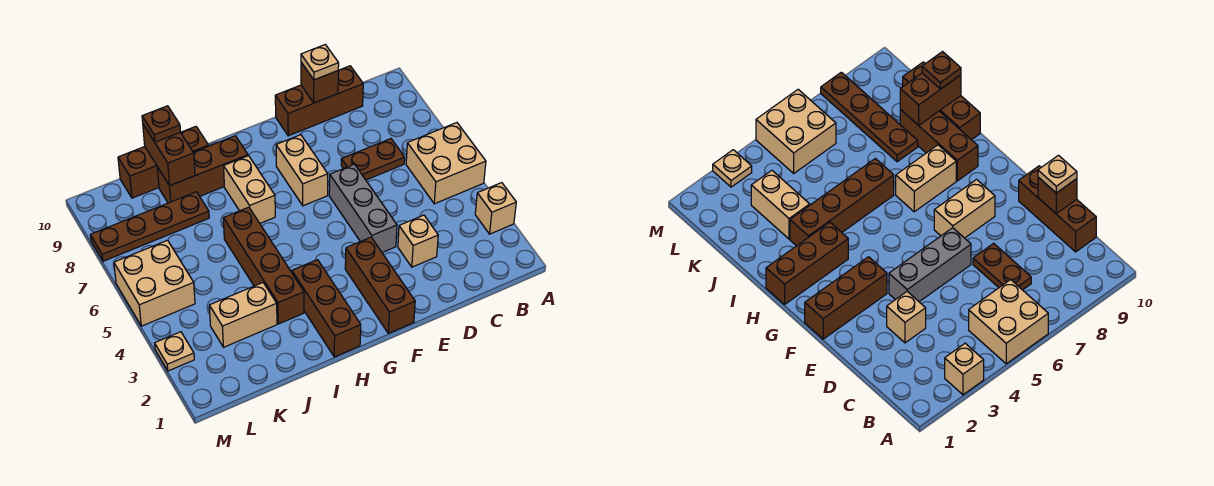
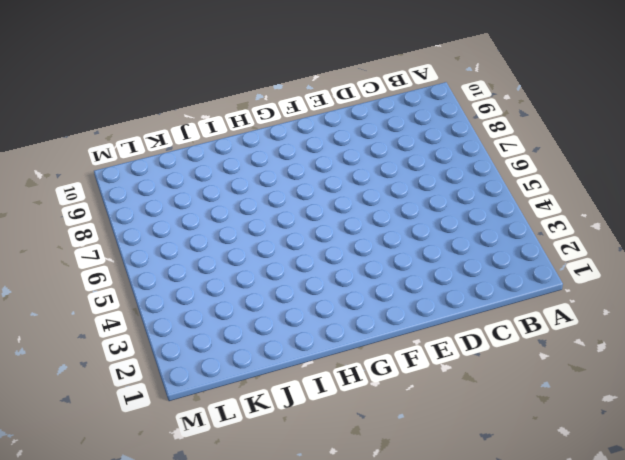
none -> tan 1x1 brick [475,183,516,234]
none -> tan 2x2 brick [406,123,486,204]
none -> brown 1x2 plate [341,139,405,180]

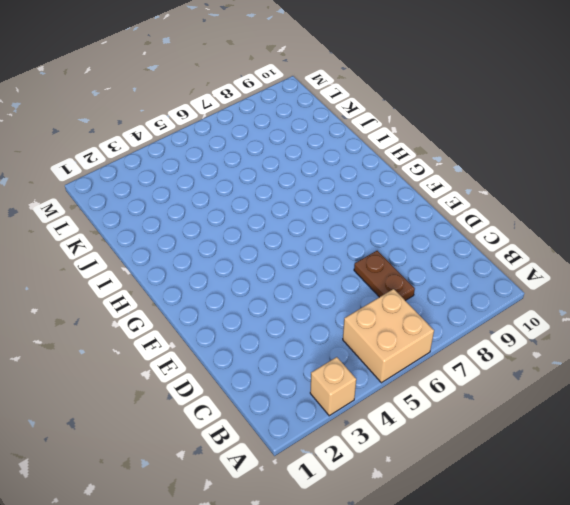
none -> brown 1x3 brick [275,66,363,136]
none -> tan 1x1 brick [398,215,438,267]
none -> grey 1x3 brick [329,164,397,252]

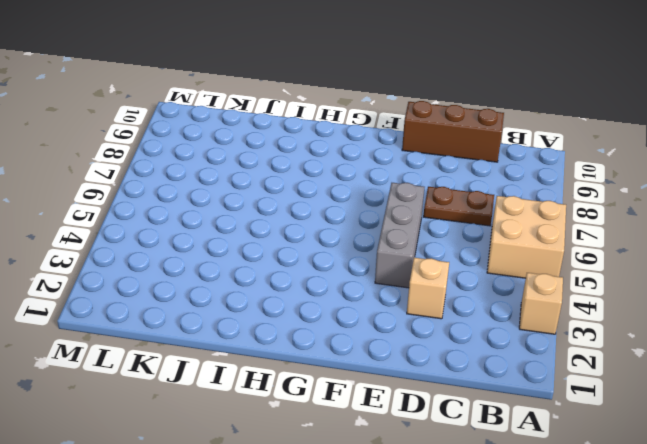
none -> brown 1x3 brick [345,237,415,333]
none -> tan 1x2 brick [276,135,328,206]
none -> brown 1x3 brick [292,260,361,357]

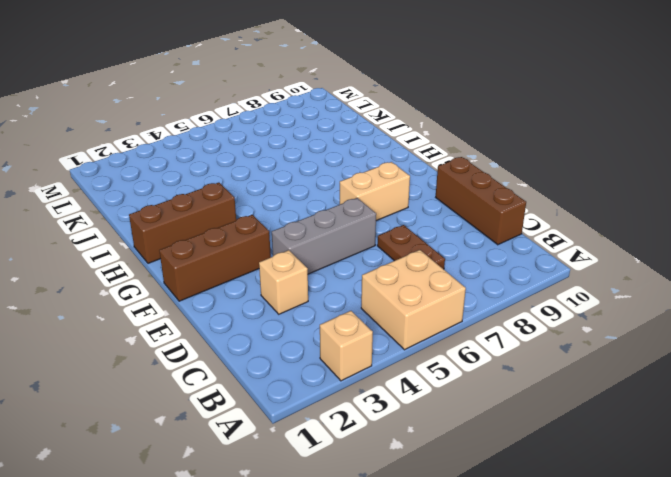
none -> tan 1x2 brick [224,156,275,223]
none -> brown 1x3 brick [157,136,248,203]
none -> brown 1x4 brick [223,207,304,324]

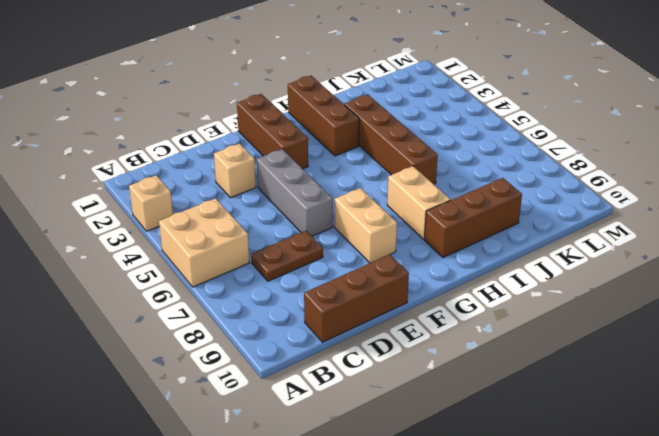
none -> brown 1x3 brick [118,127,209,198]
none -> tan 1x2 brick [209,283,277,347]
none -> brown 1x4 plate [90,192,209,261]

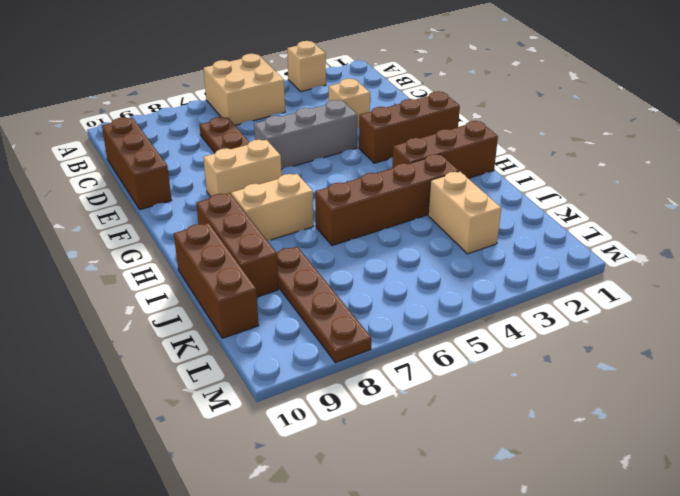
none -> tan 2x2 brick [114,240,195,326]
none -> tan 1x1 plate [155,332,194,371]
none -> brown 1x1 brick [301,63,338,103]

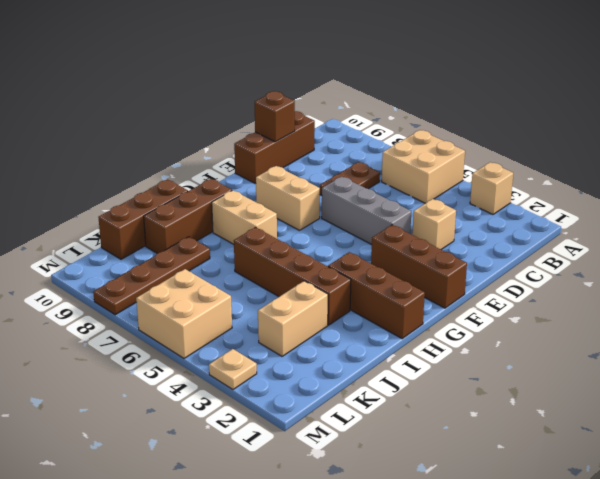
none -> brown 1x2 brick [143,125,195,186]
none -> tan 1x1 plate [301,45,339,80]
none -> brown 1x1 plate [142,106,180,142]

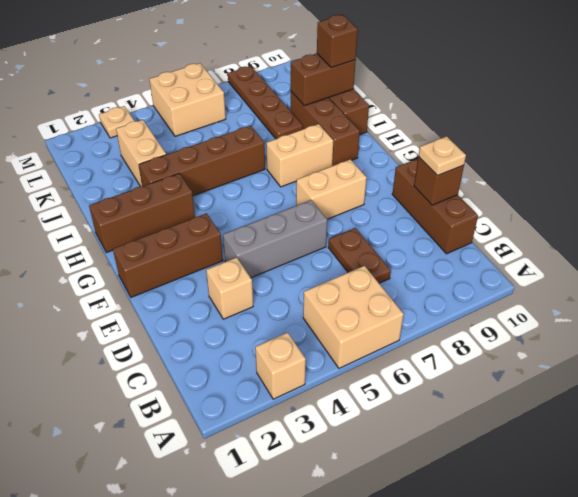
brown 1x1 brick [317,15,358,68] -> brown 1x1 plate [142,106,180,142]

